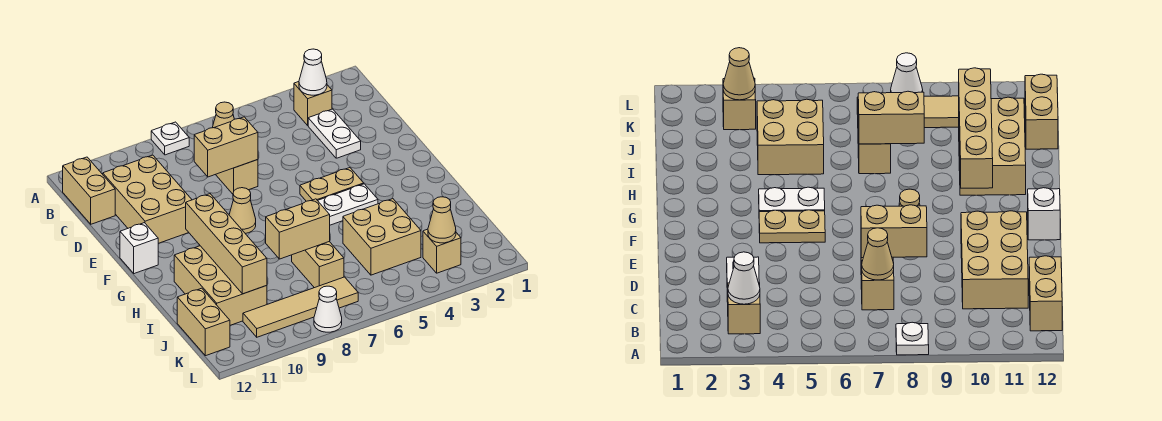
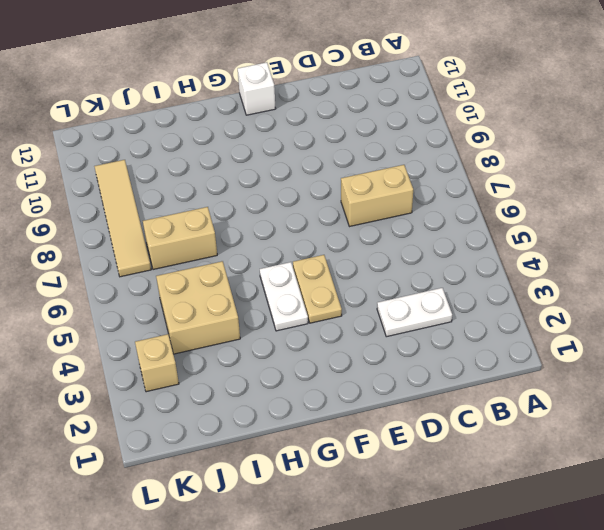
none -> white 1x1 plate [151,122,189,155]
none -> tan 1x1 brick [294,82,332,125]
none -> tan 1x2 brick [63,157,115,224]

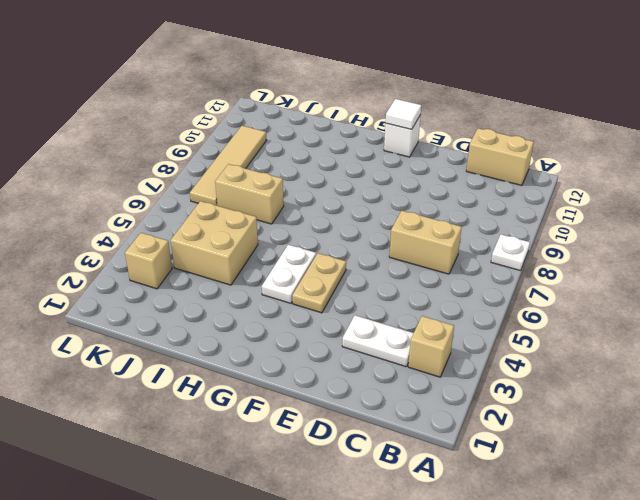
white 1x1 tile [385,99,421,129] -> none
none -> tan 2x3 brick [103,155,192,243]
none -> tan 1x1 cone [229,188,256,234]
none -> tan 2x3 brick [174,246,267,325]

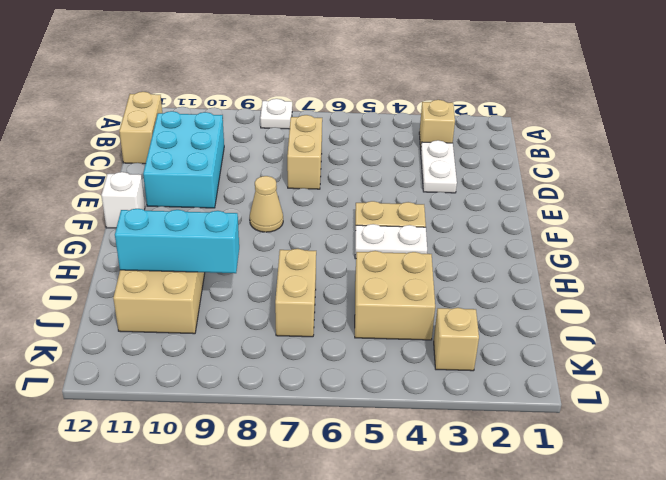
cyan 2x3 brick [143,111,224,208] -> tan 2x3 brick [103,155,192,243]
cyan 1x3 brick [115,209,239,273] -> tan 1x4 brick [186,194,267,294]
none -> tan 1x2 brick [177,288,230,356]
none -> tan 1x4 tile [243,277,358,337]
none -> white 1x1 cone [314,286,342,332]

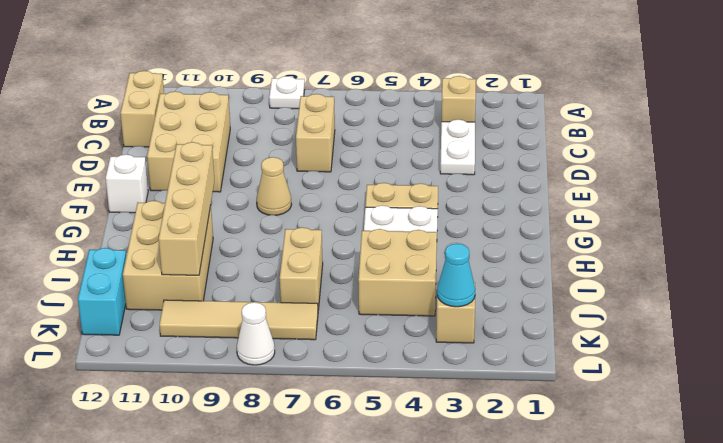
cyan 1x2 brick [78,248,126,335] -> tan 1x2 brick [177,288,230,356]
cyan 1x1 cone [437,244,475,307] -> tan 1x1 cone [428,197,456,243]
none -> white 1x1 cone [299,49,327,95]
none -> tan 1x1 cone [212,102,234,128]
none -> tan 1x2 brick [194,117,258,177]

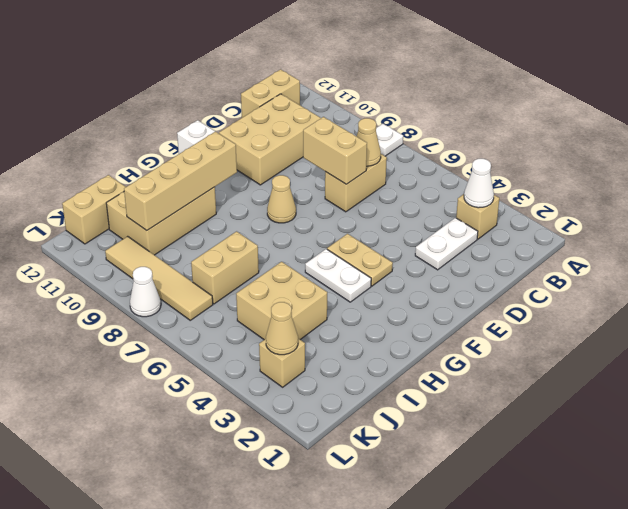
none -> tan 1x2 brick [266,199,330,259]

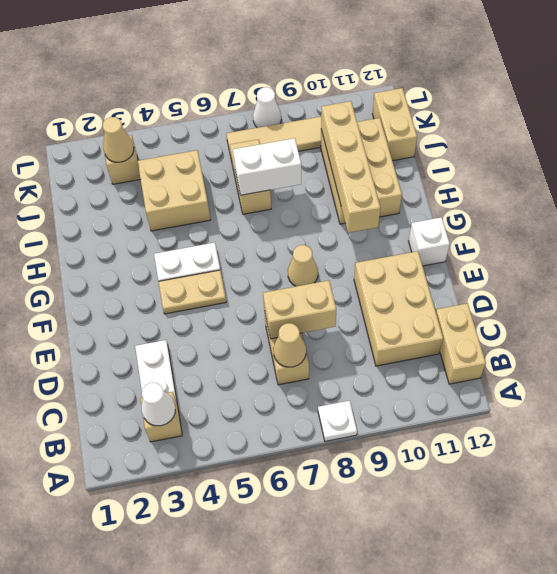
white 1x2 brick [233,138,301,195] -> tan 1x2 brick [266,199,330,259]

